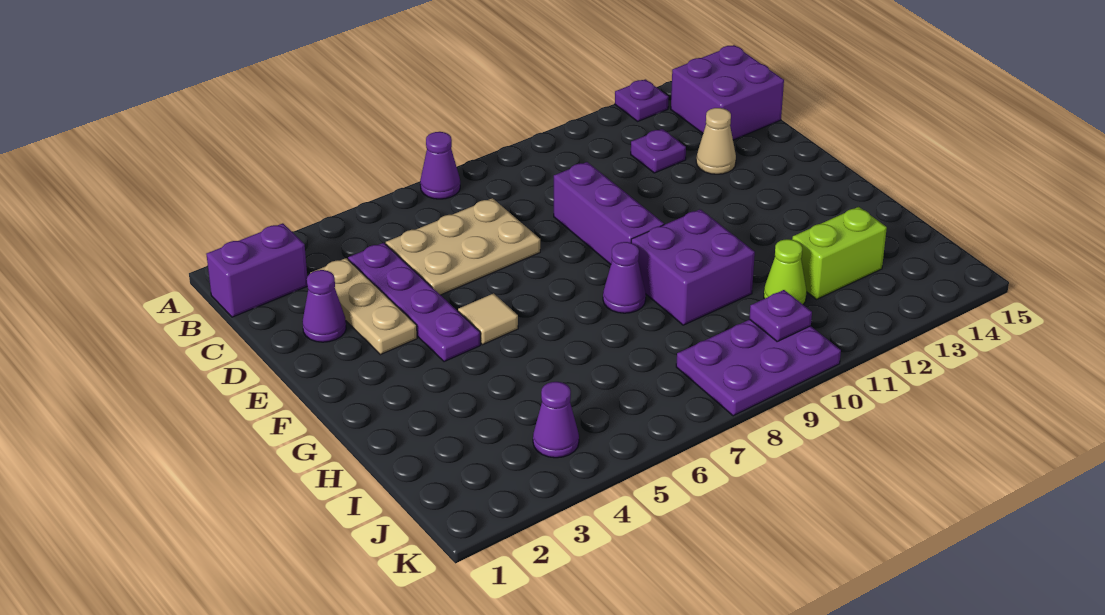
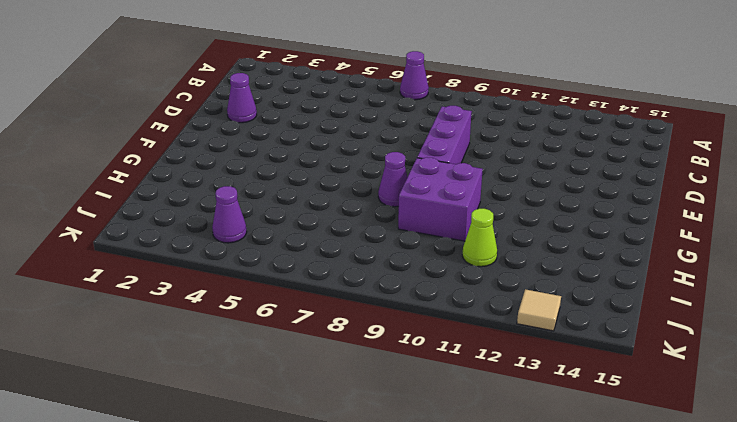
tan 1x1 tile [517,289,561,331] -> tan 1x1 tile moved to [458,293,518,345]
none -> purple 1x1 plate [615,79,669,121]
none -> purple 1x2 brick [206,223,307,317]
none -> purple 2x2 brick [671,45,784,140]

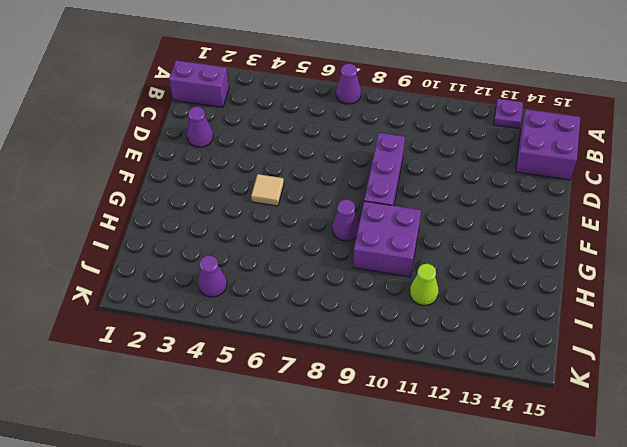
none -> tan 1x3 plate [311,258,417,355]
none -> purple 1x4 plate [348,243,480,362]
none -> tan 2x3 plate [386,198,540,295]

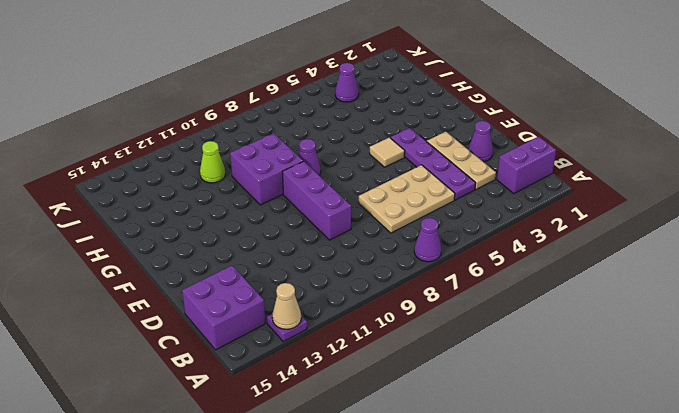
tan 1x1 cone [272,283,301,329] -> tan 1x1 cone moved to [696,108,736,174]
none -> purple 1x1 plate [631,129,686,173]
none -> lime 1x2 brick [792,207,887,299]
none -> purple 2x3 plate [676,320,841,416]

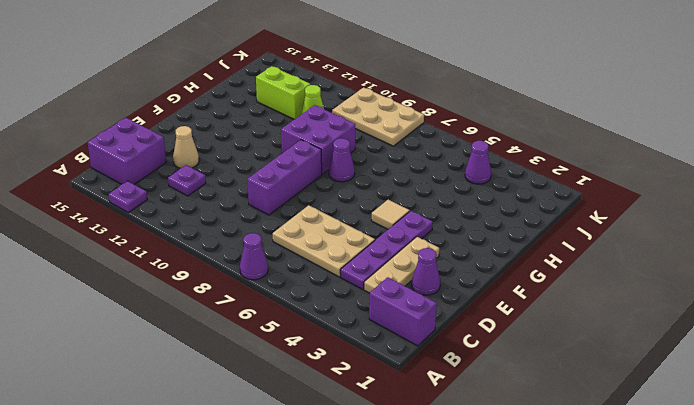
tan 2x3 plate [332,87,424,146] -> purple 2x3 plate [676,320,841,416]
none -> purple 1x1 plate [749,290,812,341]

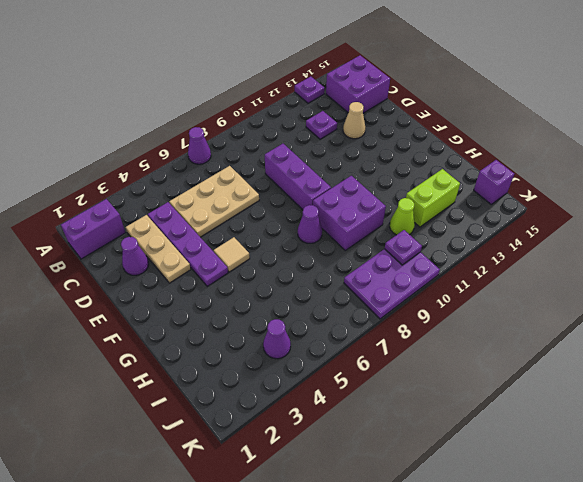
purple 1x1 brick [474,160,514,204] -> none

